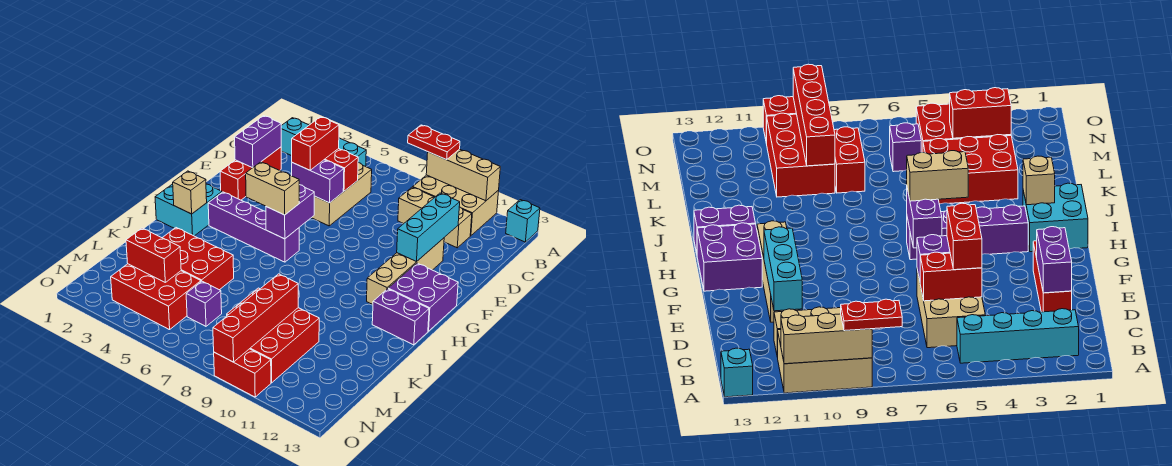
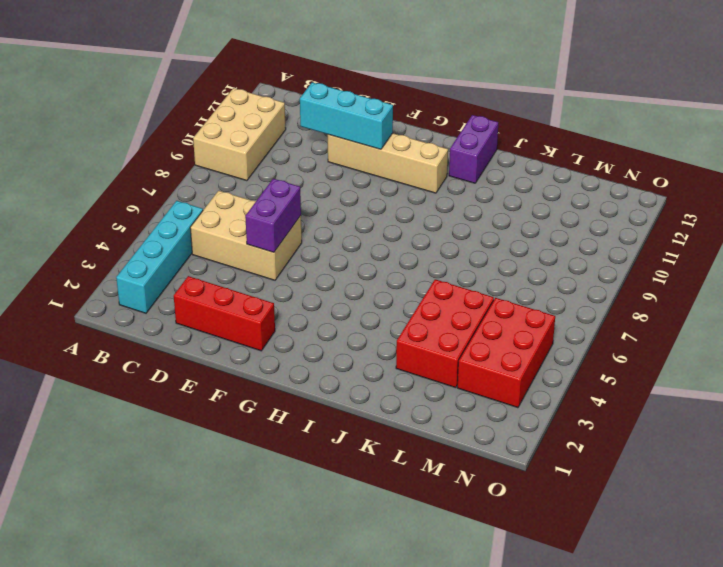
none -> cyan 1x1 brick [506,200,540,242]
none -> tan 1x3 brick [398,187,472,248]
none -> purple 2x2 brick [388,263,458,331]

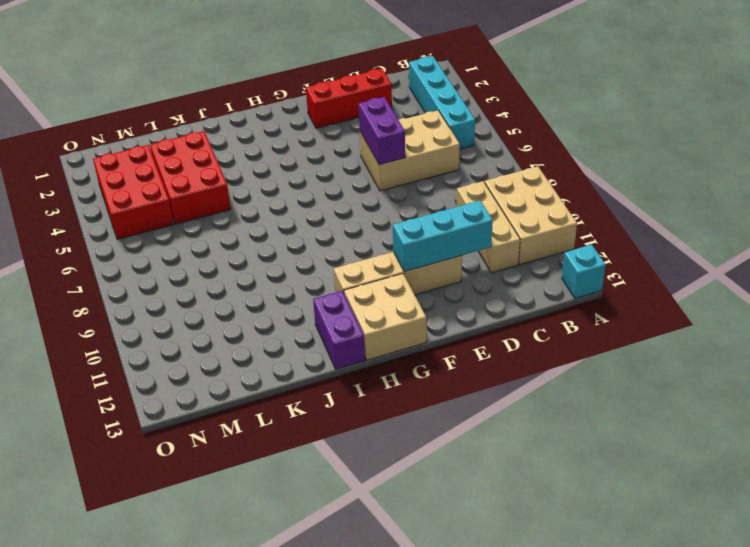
tan 2x2 brick [344,274,426,360] -> purple 2x2 brick [388,263,458,331]
none -> cyan 2x2 brick [155,184,222,236]
none -> purple 1x4 brick [208,192,299,262]
none -> red 1x2 brick [834,127,865,193]

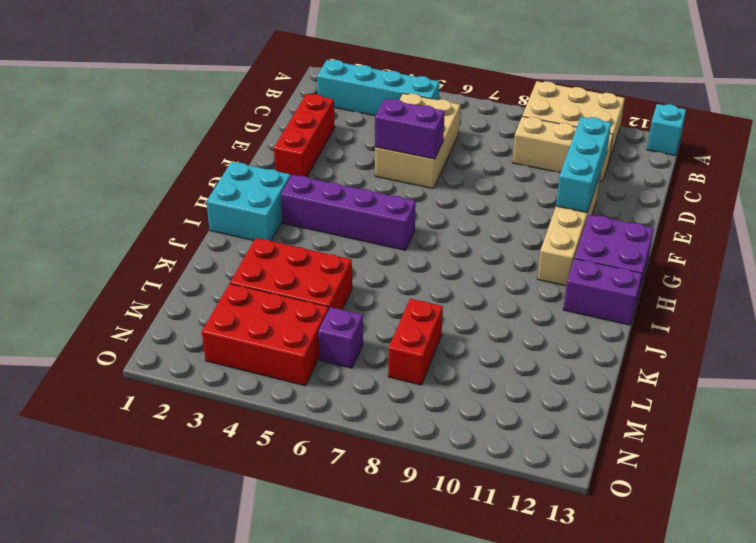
none -> red 2x3 brick [250,308,319,383]
none -> red 1x2 brick [214,349,271,397]
none -> tan 1x3 brick [426,149,500,201]

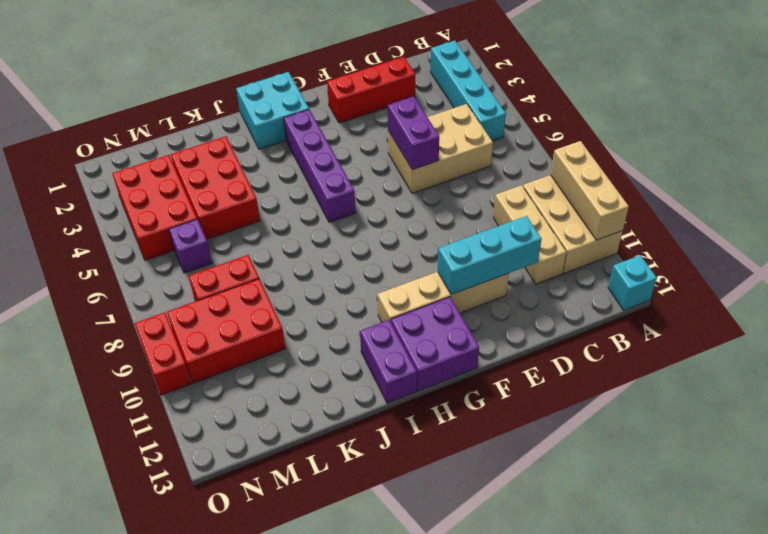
none -> purple 1x2 brick [235,116,281,168]
none -> red 1x2 brick [324,148,358,191]
none -> purple 1x2 brick [266,185,314,239]

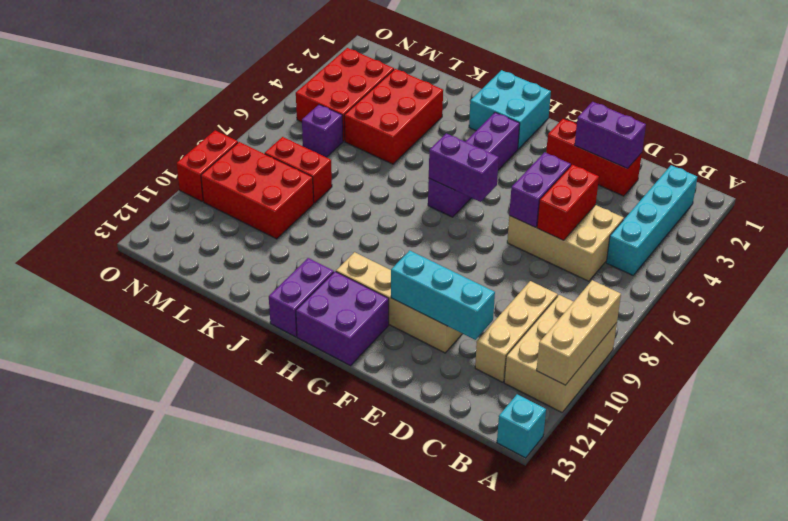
none -> tan 1x1 brick [173,171,207,214]
none -> red 1x4 brick [213,274,298,362]
none -> red 1x2 brick [126,228,181,282]

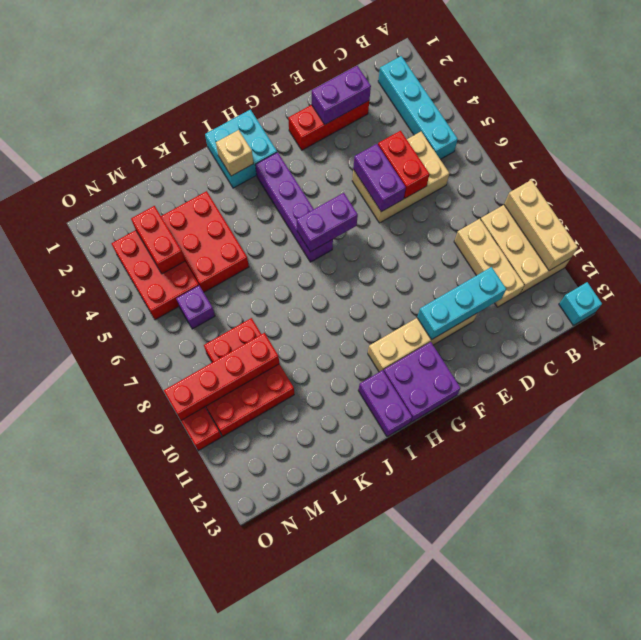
none -> red 1x2 plate [408,125,460,160]
none -> red 1x2 brick [292,117,339,170]
none -> tan 1x2 brick [246,162,299,215]

